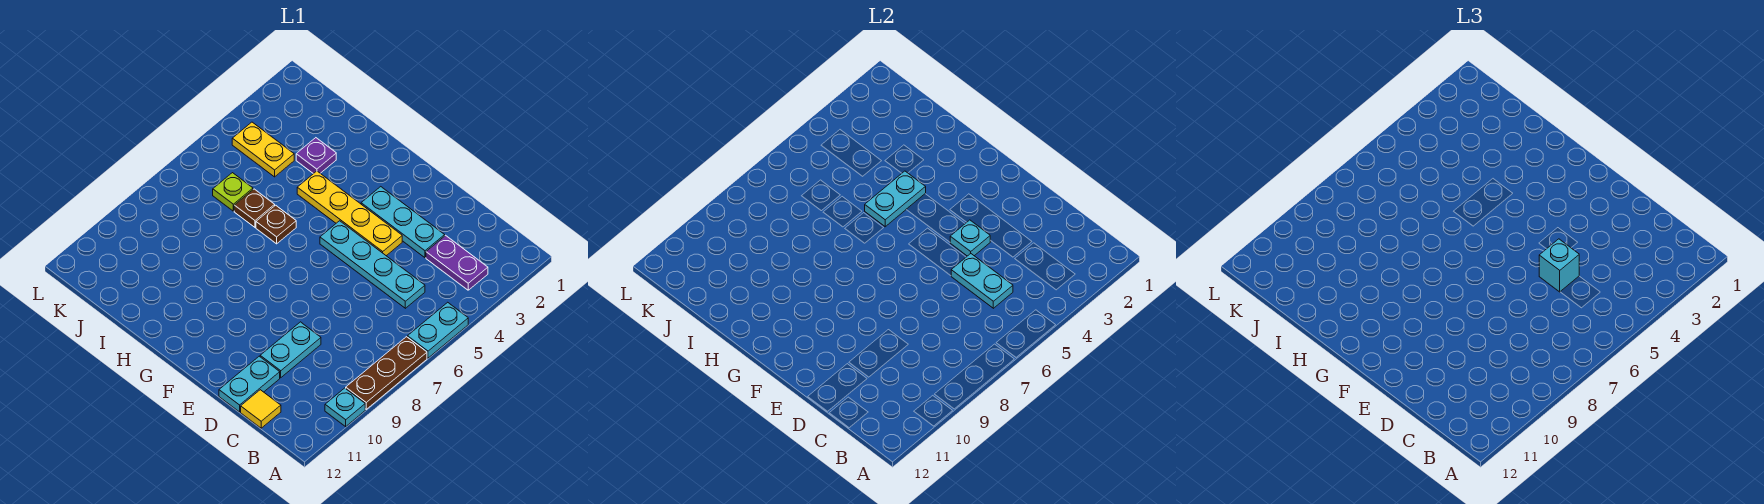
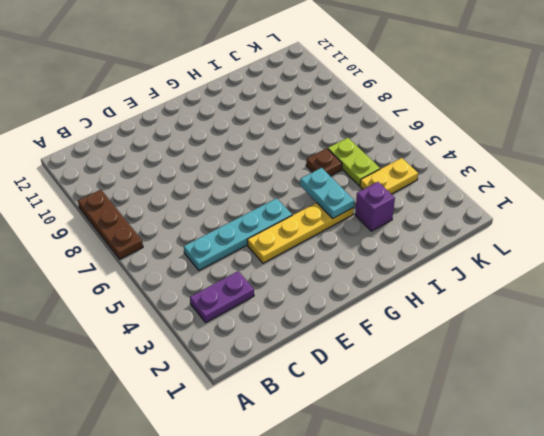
purple 1x1 brick [355,182,395,231] -> purple 1x1 plate [296,138,336,174]
lime 1x2 plate [328,138,380,186] -> lime 1x1 plate [213,173,253,211]
none -> cyan 1x2 plate [408,302,468,358]
none -> cyan 1x1 plate [325,388,365,426]
none -> yellow 1x1 tile [241,390,281,428]

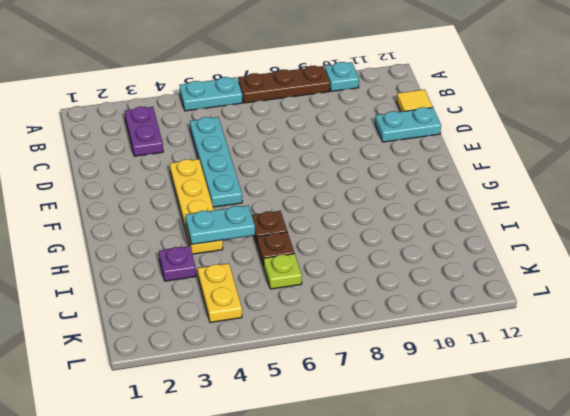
none -> cyan 1x3 plate [361,187,445,258]
none -> cyan 1x2 plate [260,322,321,378]
none -> cyan 1x2 plate [951,254,1013,308]

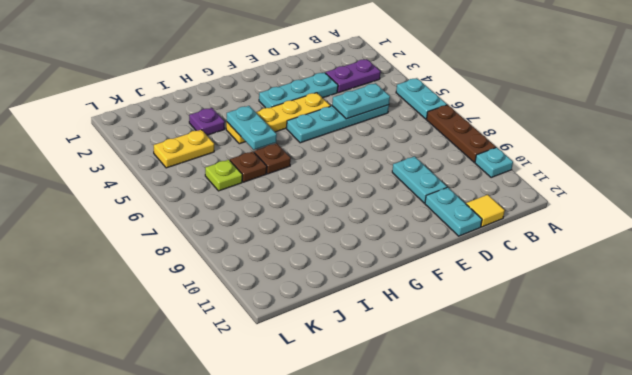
none -> cyan 1x1 plate [950,220,990,256]
none -> cyan 1x1 brick [1539,239,1579,292]

